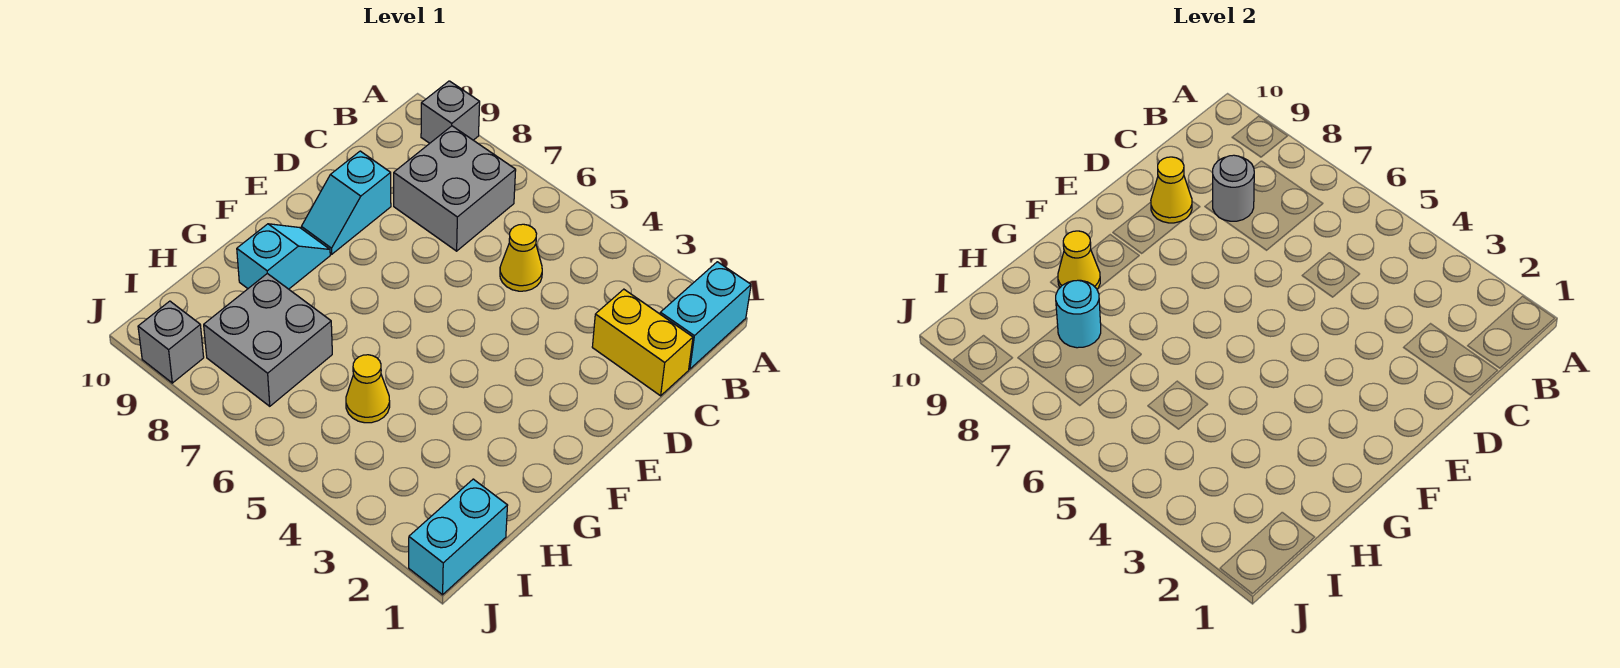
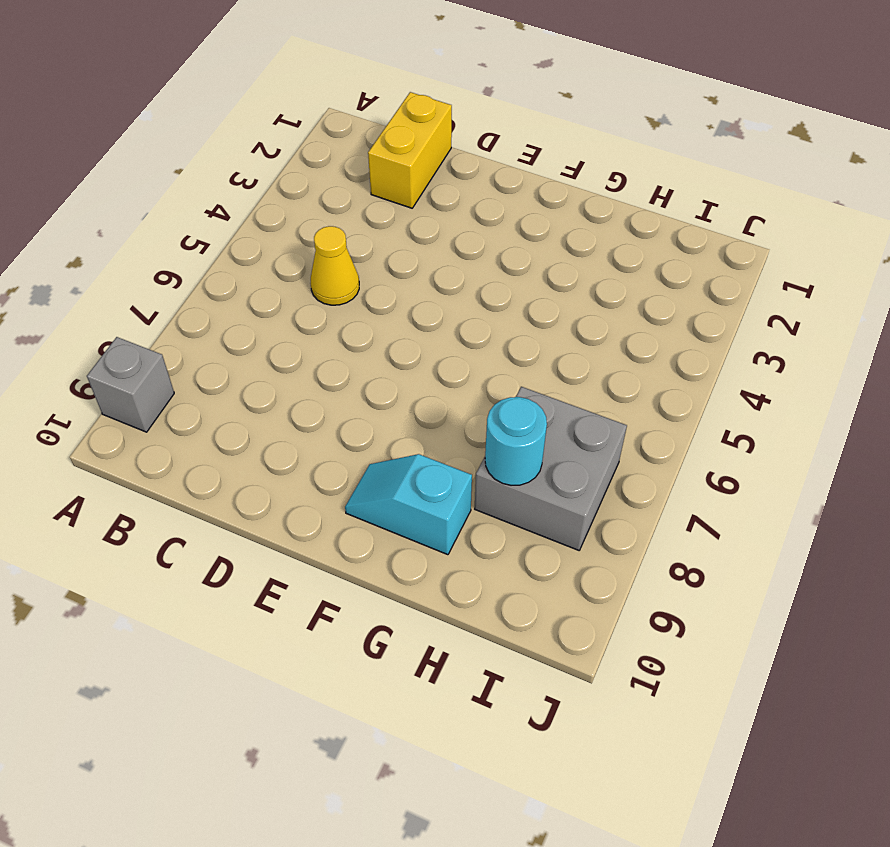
none -> cyan 1x2 brick [660,262,751,369]
none -> grey 2x2 brick [394,126,516,251]
none -> cyan 1x2 slope [301,151,391,254]

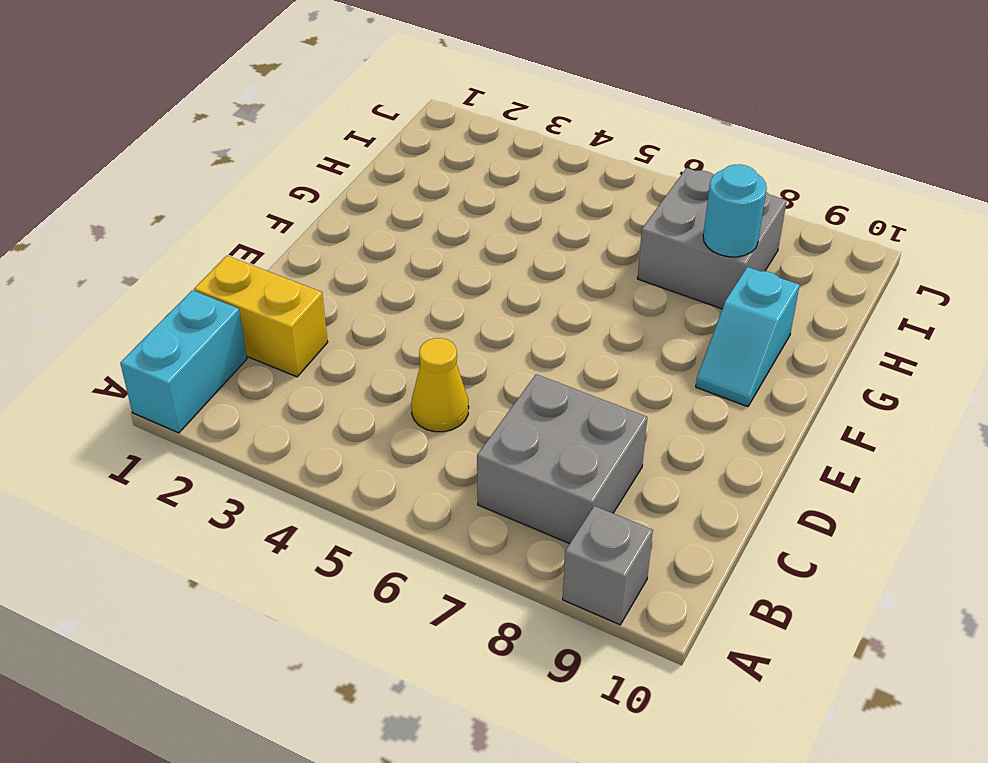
none -> cyan 1x2 slope [301,151,391,254]
none -> yellow 1x1 cone [346,355,390,423]
none -> cyan 1x2 brick [409,479,508,595]

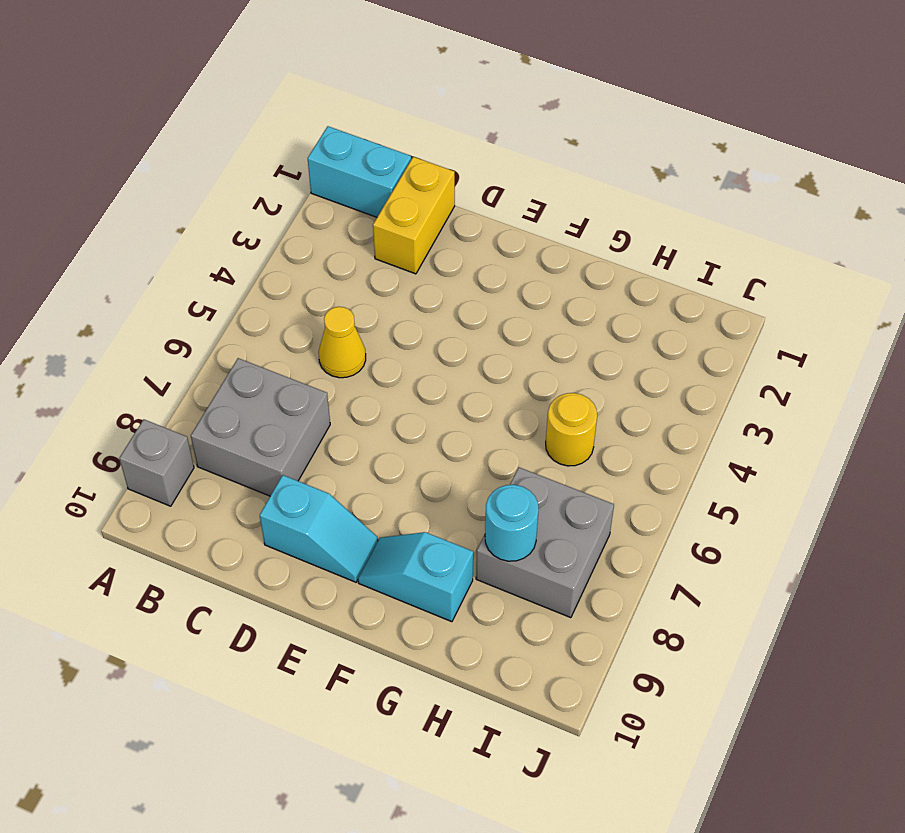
yellow 1x1 round brick [546,393,597,466] -> yellow 1x1 cone [346,355,390,423]
none -> cyan 1x2 brick [409,479,508,595]
none -> grey 1x1 brick [138,301,204,383]
none -> grey 1x1 round brick [1213,155,1254,221]

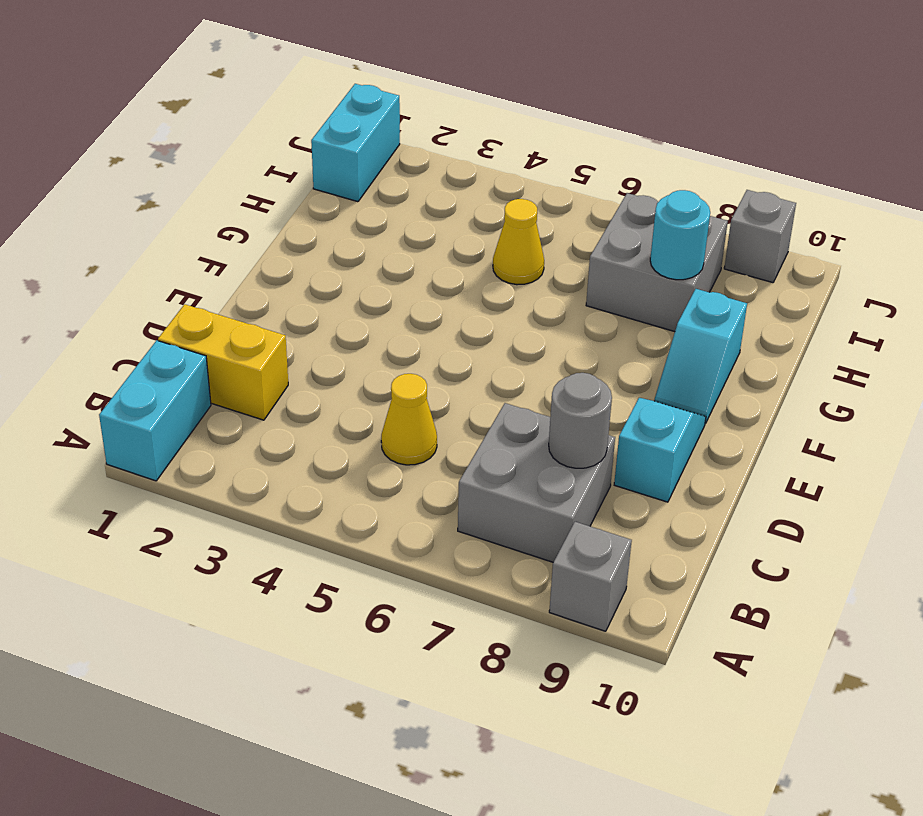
none -> yellow 1x1 cone [1151,157,1192,223]
none -> yellow 1x1 cone [1058,231,1100,289]

